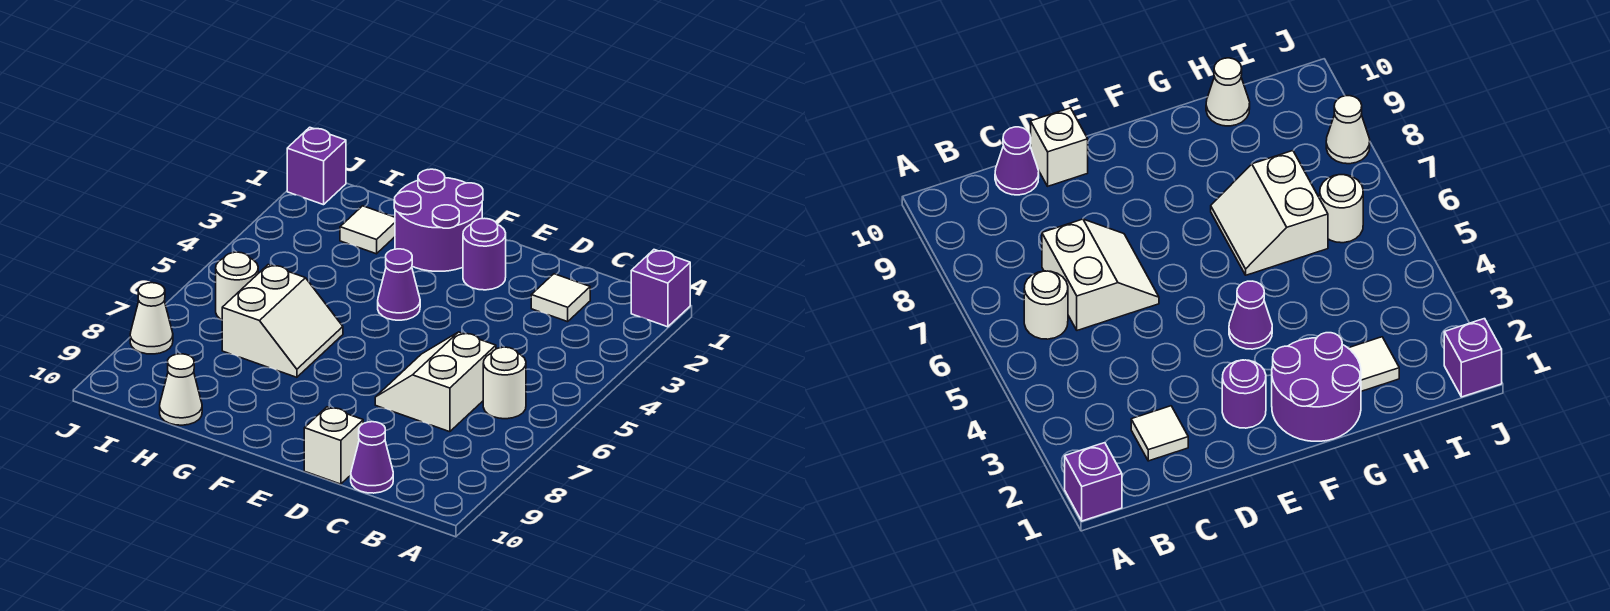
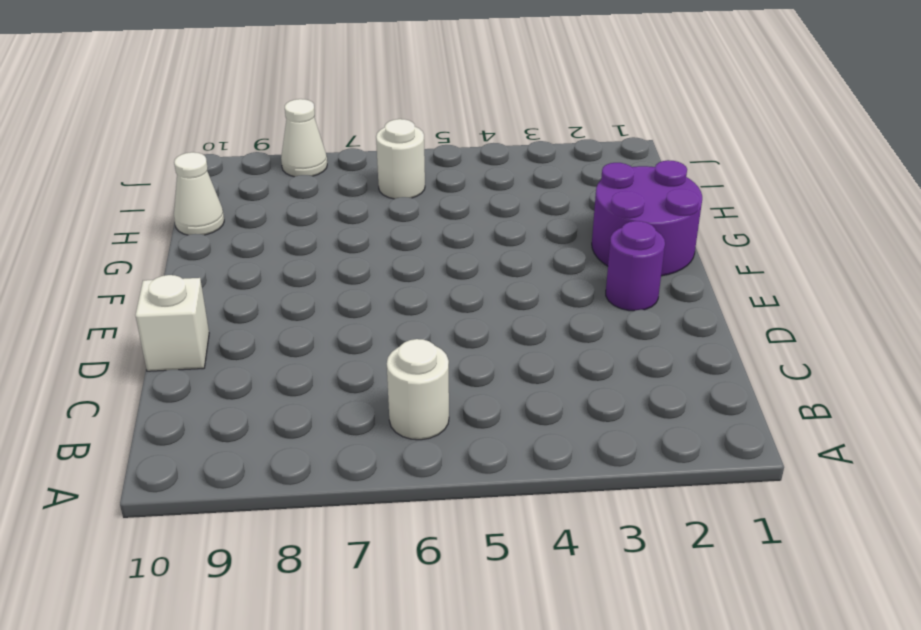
none -> purple 1x1 brick [631,250,690,327]
none -> white 1x1 tile [531,274,590,322]
none -> white 2x2 slope [375,332,496,432]

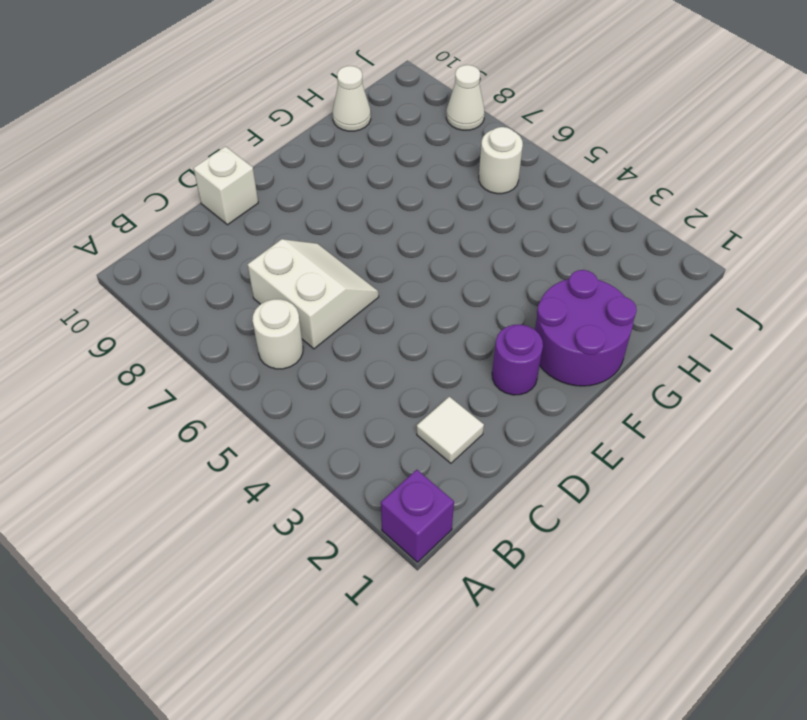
none -> purple 1x1 cone [351,422,393,493]
none -> purple 1x1 cone [378,249,420,320]
none -> white 2x2 slope [222,265,343,377]

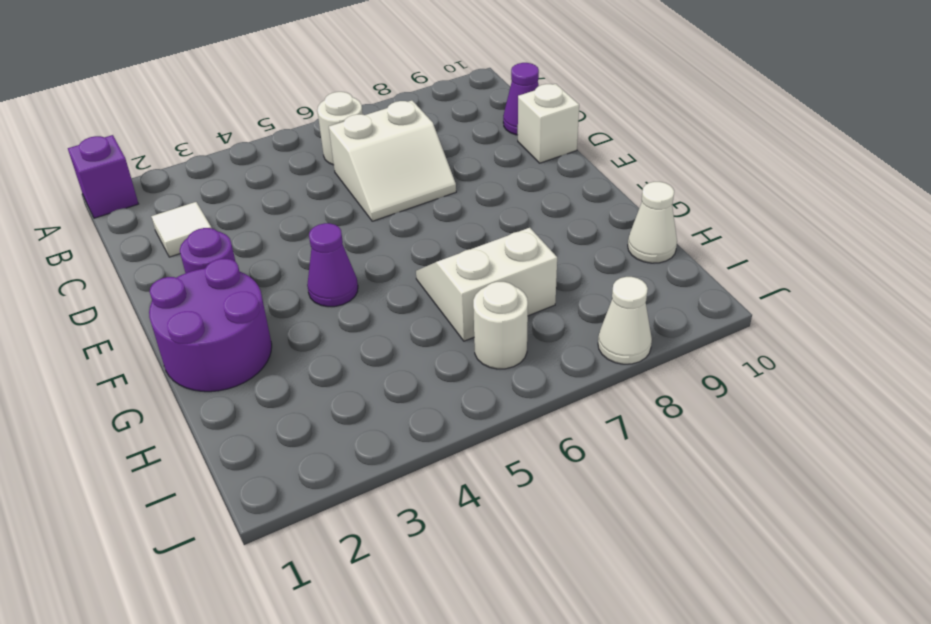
none -> white 1x1 tile [340,206,395,254]
none -> purple 1x1 brick [287,127,346,205]

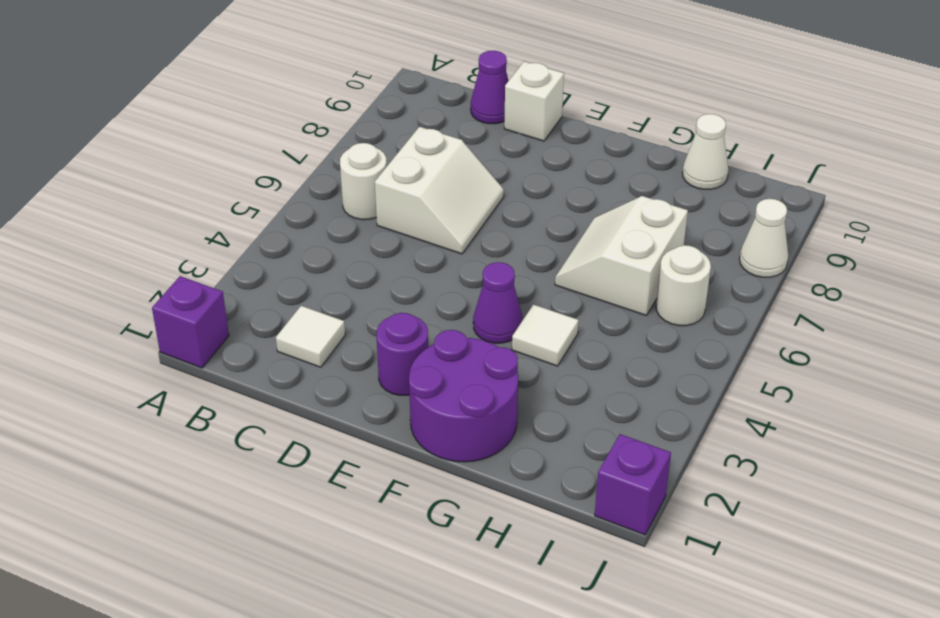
white 1x1 tile [512,304,579,366] -> white 1x1 tile moved to [340,206,395,254]

